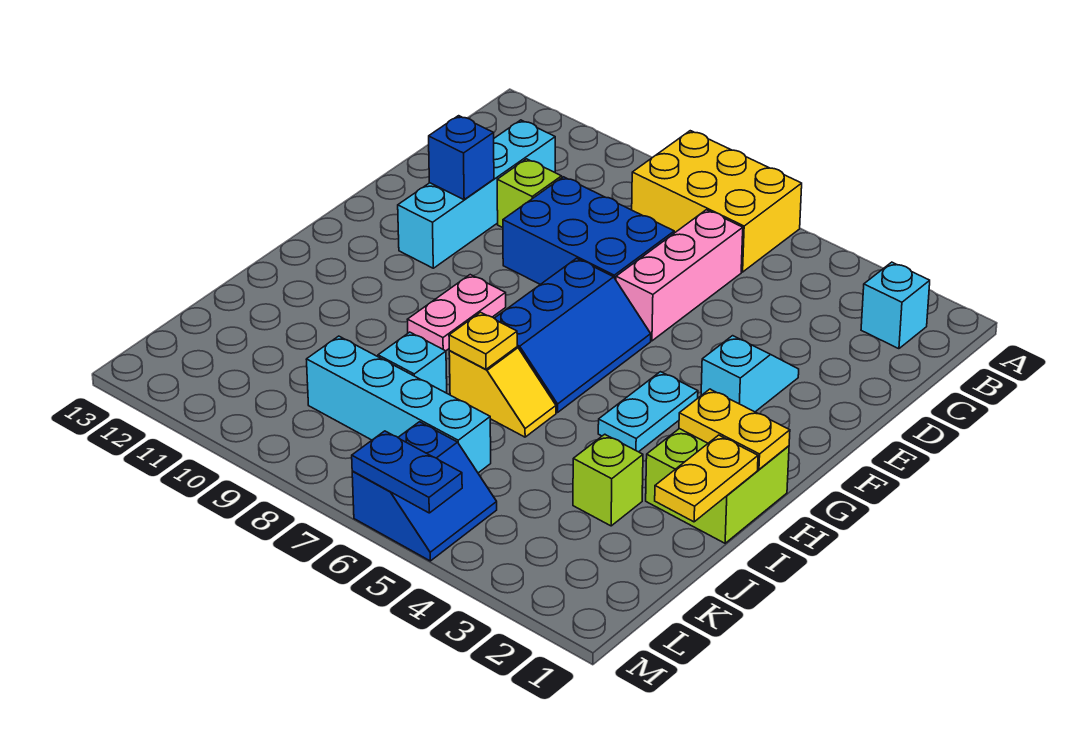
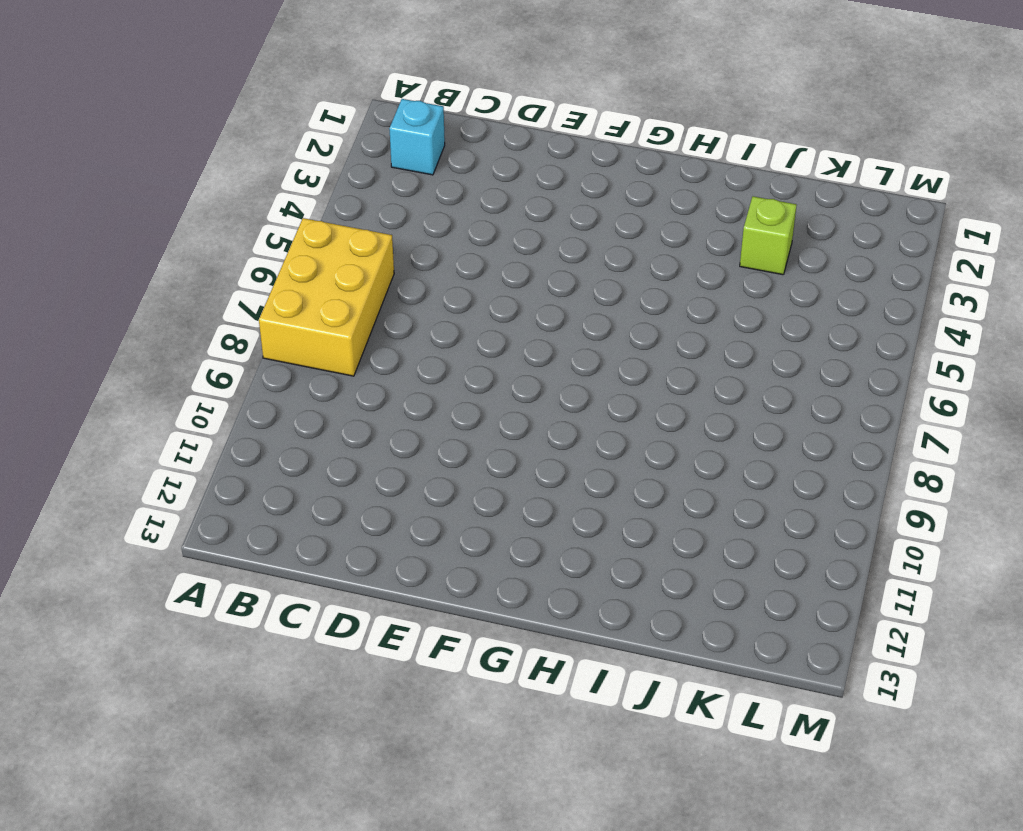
none -> pink 1x3 brick [616,210,743,341]
none -> cyan 1x4 brick [398,120,555,268]
none -> blue 2x3 brick [503,177,674,284]

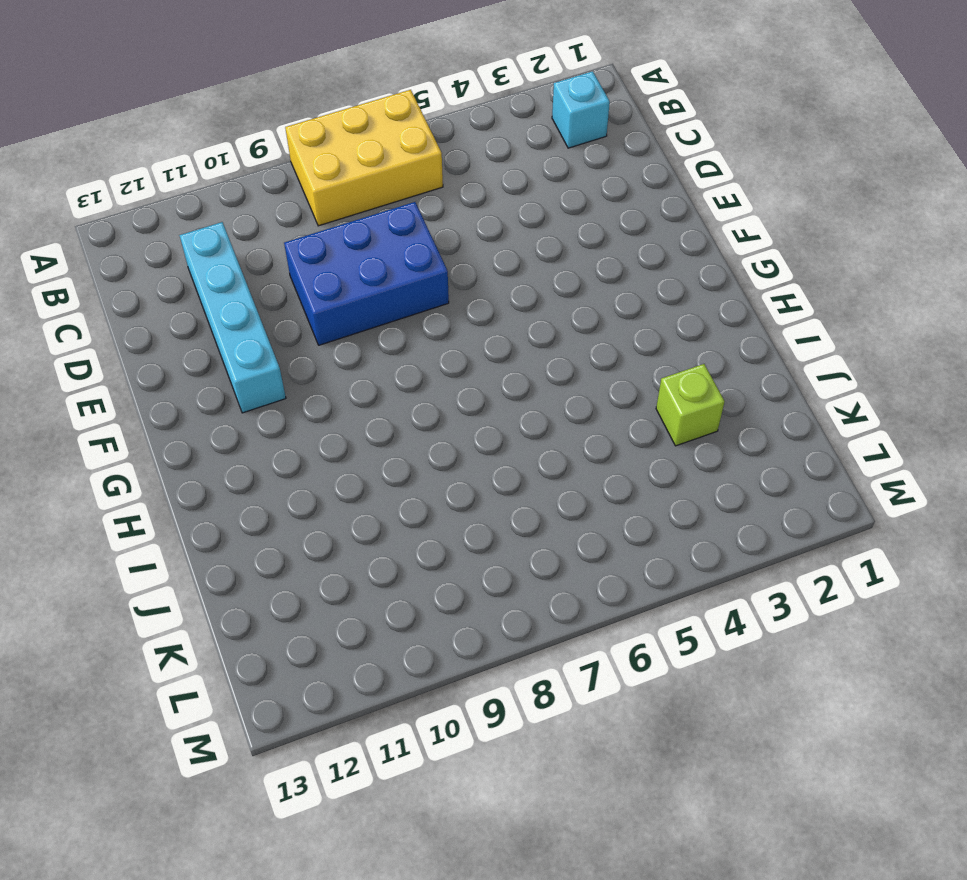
none -> pink 1x3 brick [616,210,743,341]
none -> lime 1x1 brick [497,159,562,228]
none -> cyan 1x2 slope [701,336,799,412]

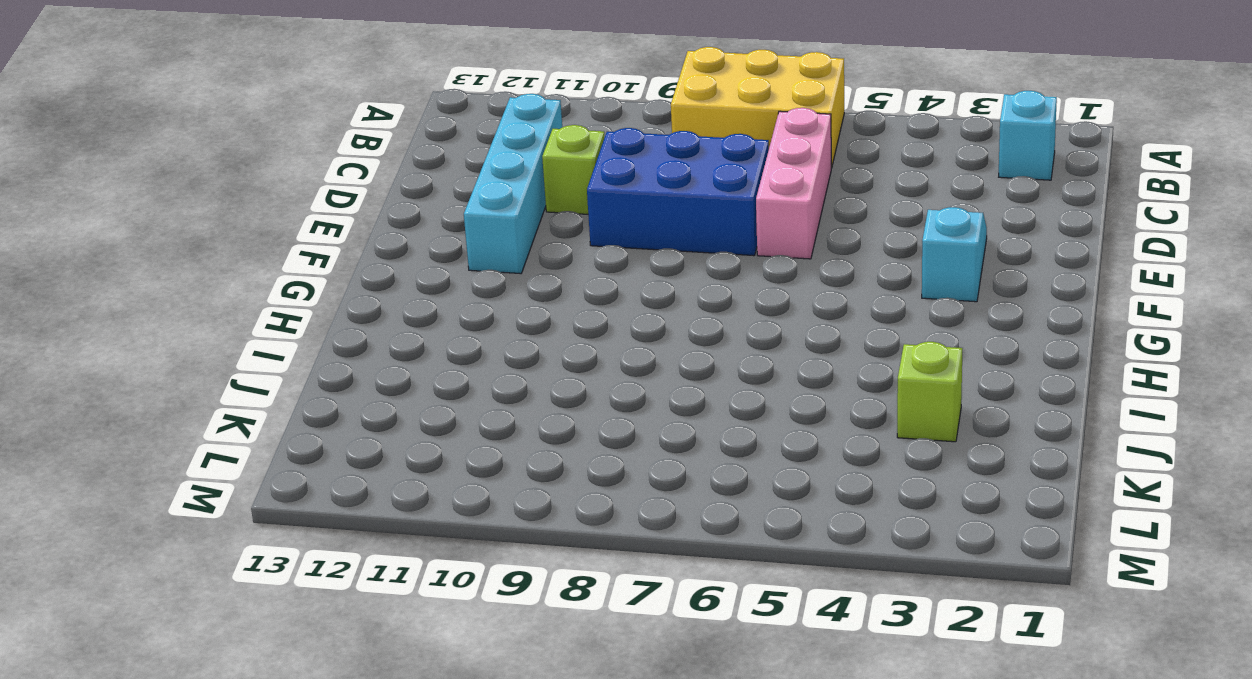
none -> blue 2x3 slope [494,258,651,413]
none -> cyan 1x2 plate [598,372,698,452]
none -> pink 1x2 plate [408,275,506,351]

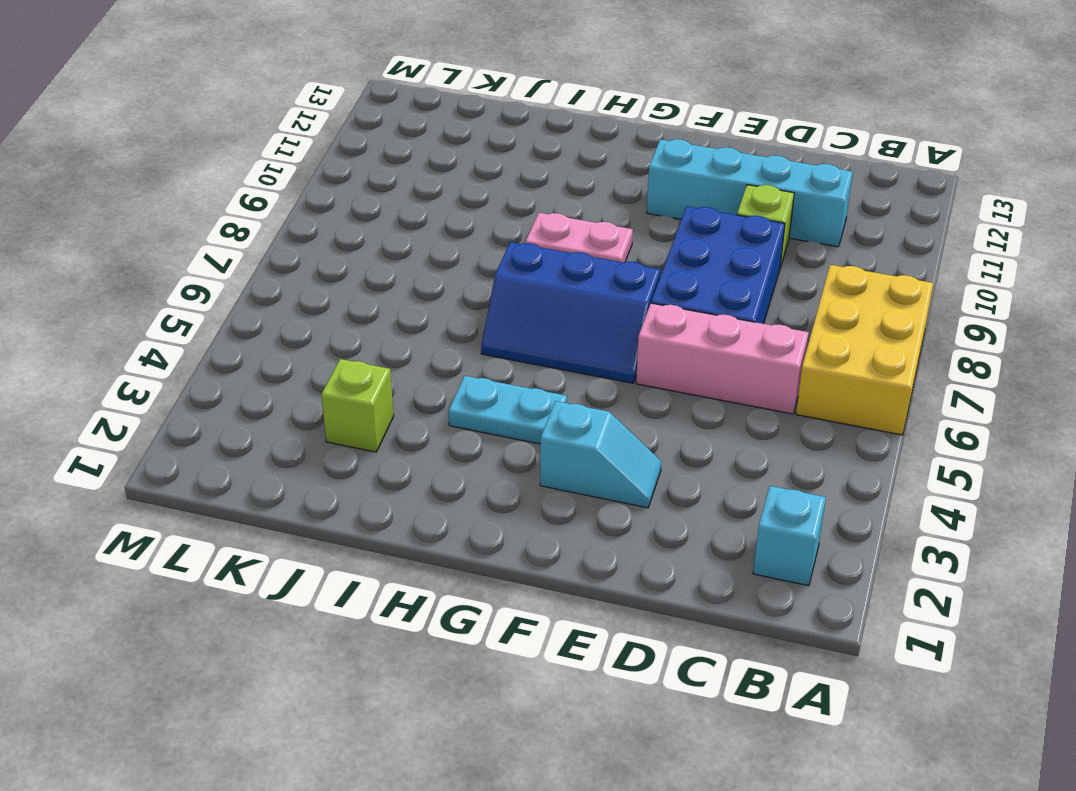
none -> lime 2x2 brick [646,429,789,543]
none -> yellow 1x2 slope [449,347,556,437]
none -> cyan 1x1 brick [378,332,447,393]

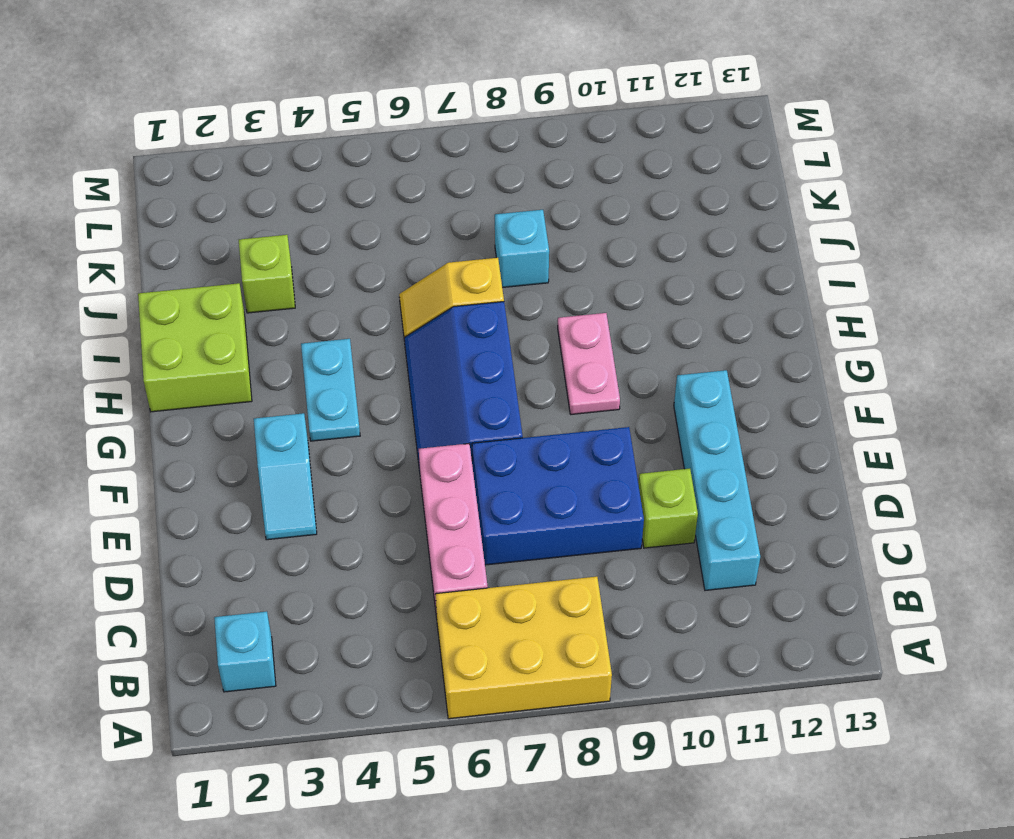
none -> cyan 1x4 brick [306,336,491,473]
none -> blue 2x2 slope [352,422,497,561]
none -> blue 1x1 brick [429,116,494,200]

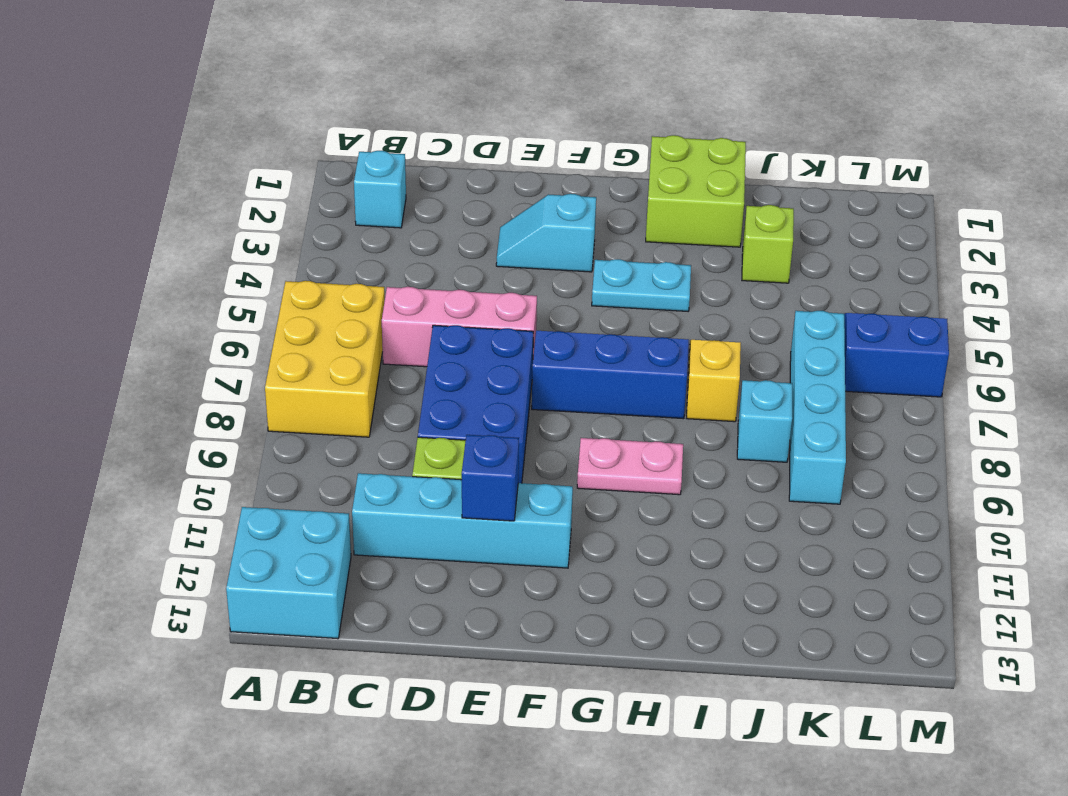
cyan 2x2 brick [226,507,351,639] -> none
none -> yellow 1x2 plate [679,389,790,469]
none -> yellow 1x2 plate [655,435,758,522]
none -> yellow 1x1 plate [449,312,517,369]

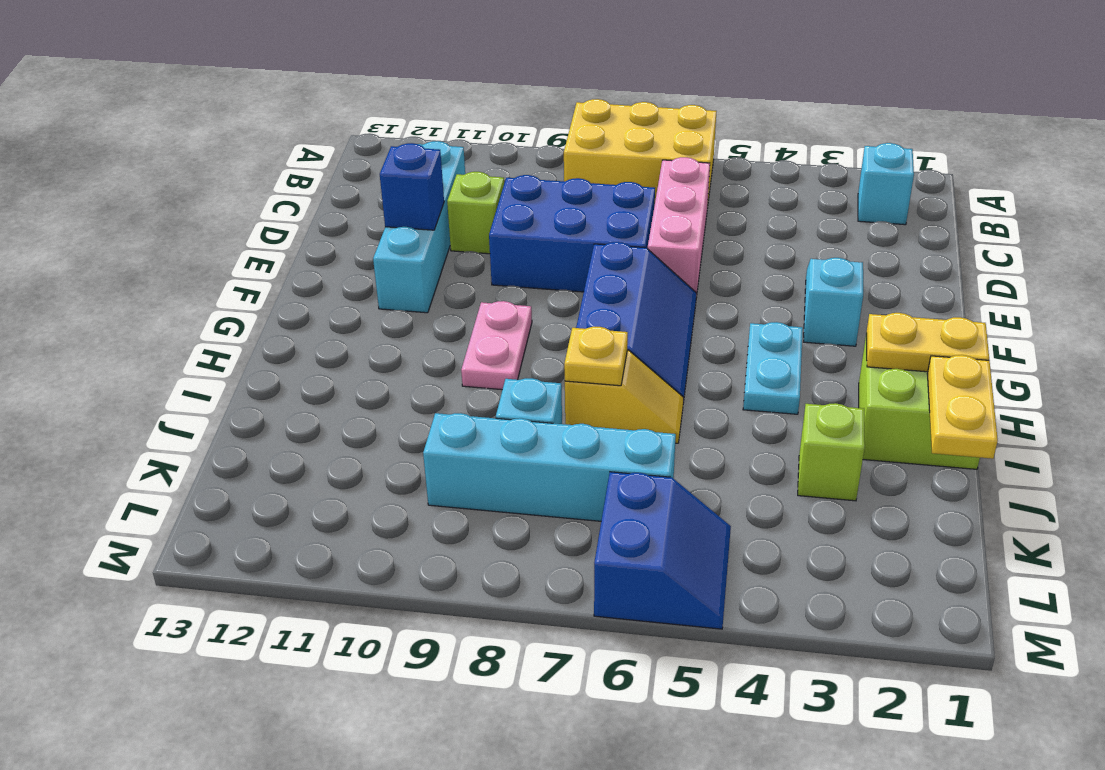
none -> blue 1x2 plate [352,431,462,513]

